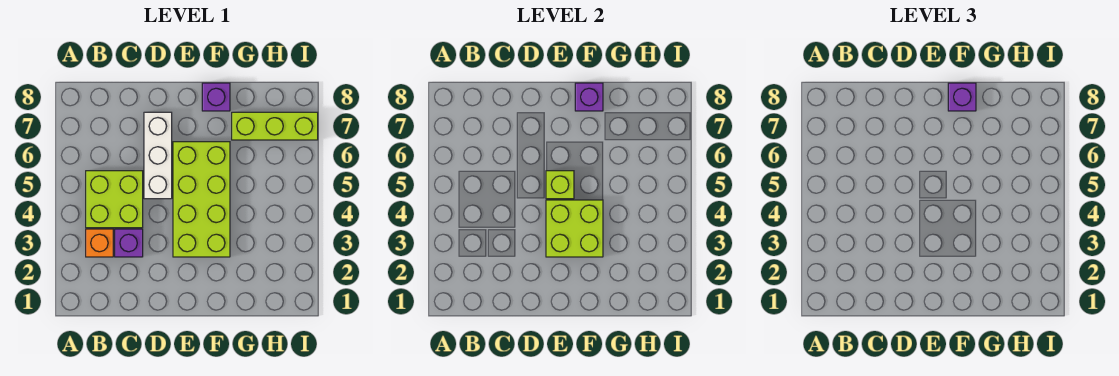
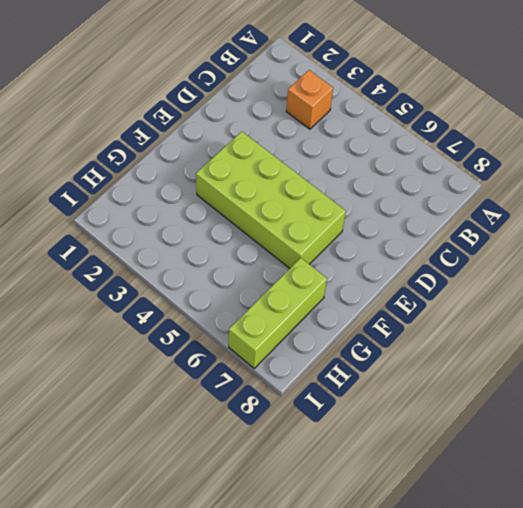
none -> lime 2x2 brick [86,171,143,228]
none -> purple 1x1 brick [115,229,143,257]

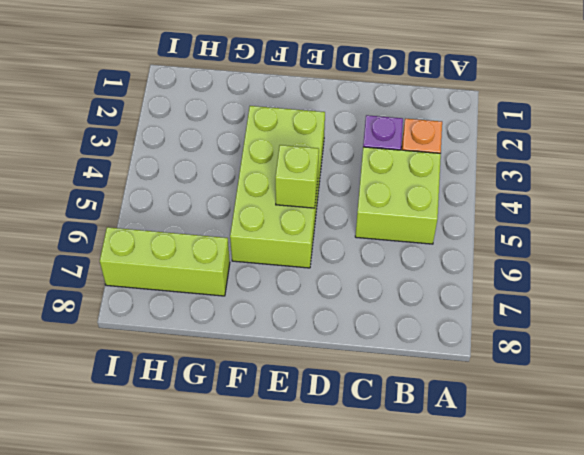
none -> white 1x3 brick [144,112,172,199]
none -> purple 1x1 brick [202,83,230,111]

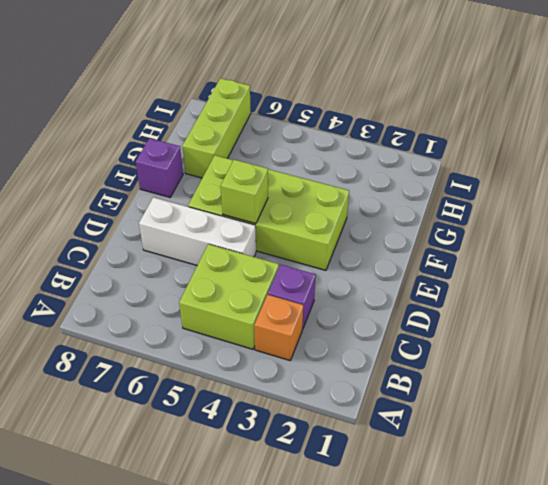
none -> lime 2x2 brick [546,200,603,257]
none -> purple 1x1 brick [575,83,603,111]

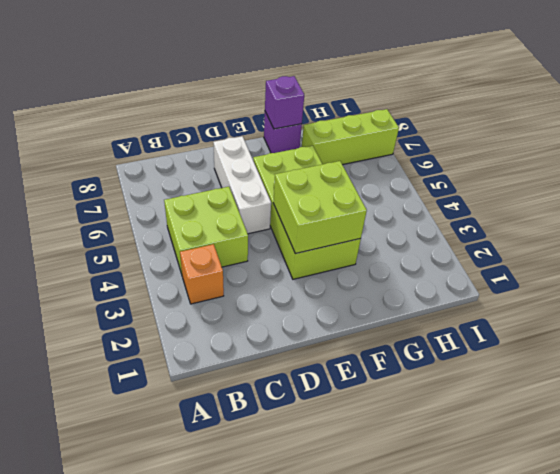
none -> purple 1x1 brick [115,229,143,257]
none -> lime 1x1 brick [546,171,574,199]

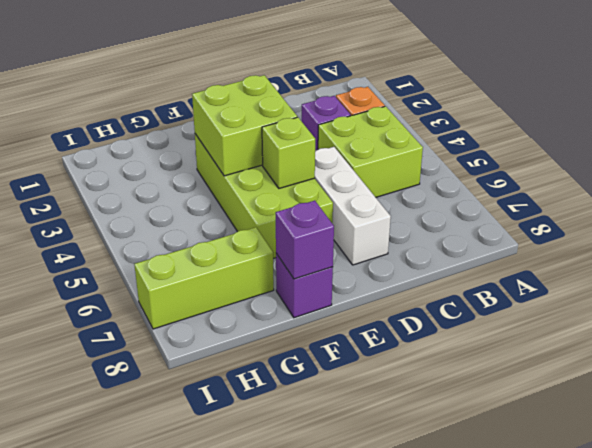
none -> purple 1x1 brick [948,83,976,111]

